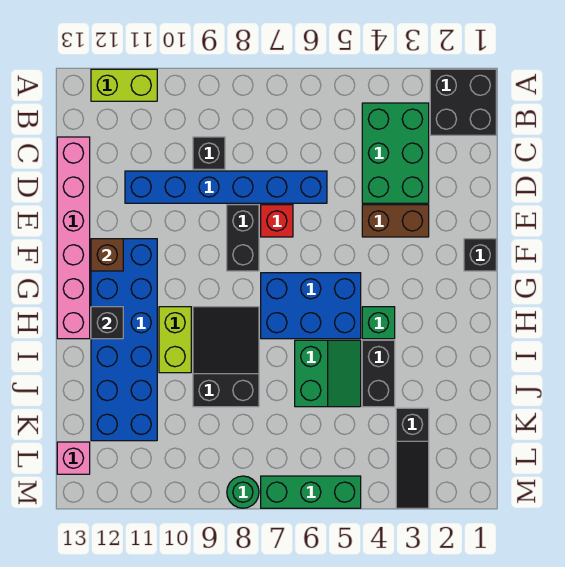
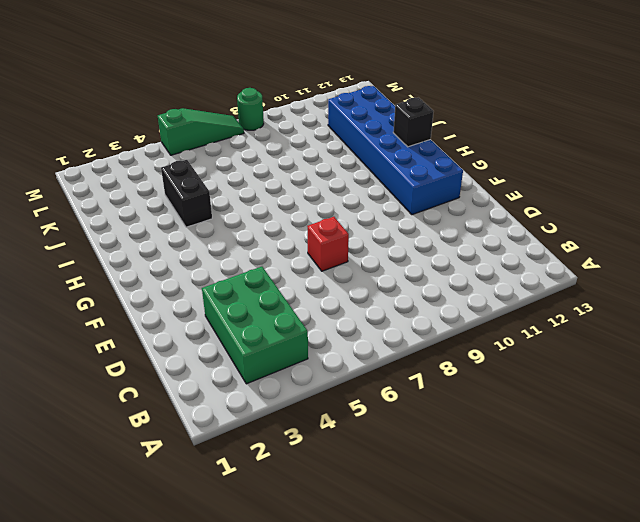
green 1x3 slope [158,108,244,155] -> green 1x3 brick [261,476,361,508]
none -> black 2x2 brick [430,69,496,135]
none -> lime 1x2 brick [91,69,157,101]
none -> black 1x1 brick [193,137,225,169]

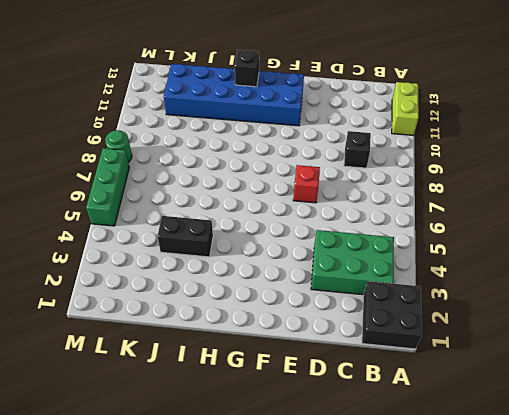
none -> pink 1x6 brick [57,137,90,339]
none -> blue 1x6 brick [125,171,327,203]
none -> brown 1x2 brick [362,205,429,237]

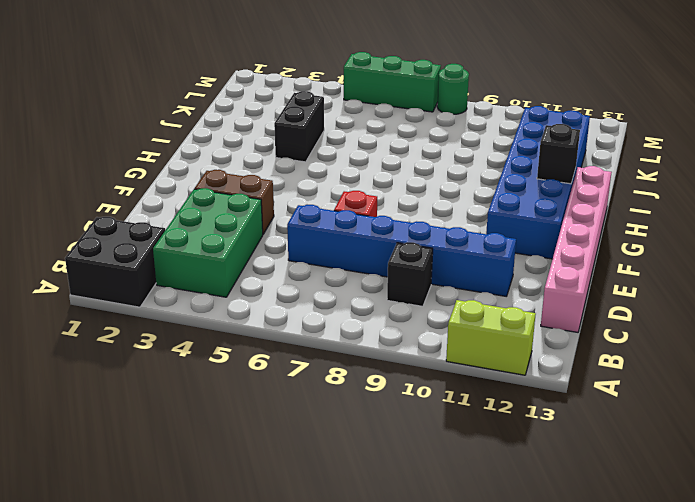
none -> black 1x2 brick [227,205,259,271]
none -> black 1x1 brick [464,239,496,271]
none -> blue 2x3 brick [261,273,361,339]

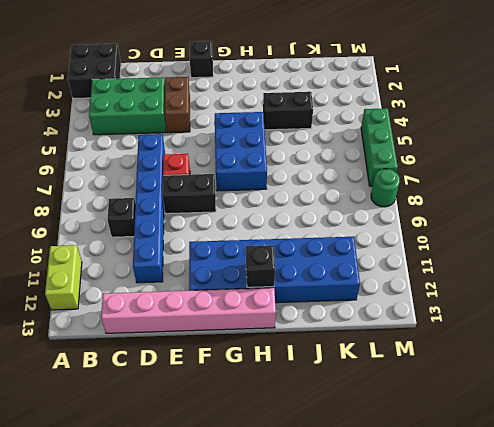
none -> green 1x1 brick [362,307,395,339]
none -> black 2x3 slope [193,307,259,407]
none -> lime 1x2 brick [159,307,191,373]

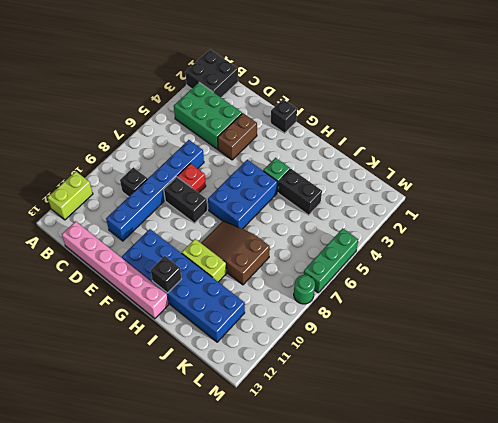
brown 2x3 slope [201,221,270,285] -> black 2x3 slope [193,307,259,407]
none -> green 2x2 slope [295,340,361,407]
none -> black 1x3 slope [396,408,429,508]
none -> pink 1x1 brick [57,442,90,474]

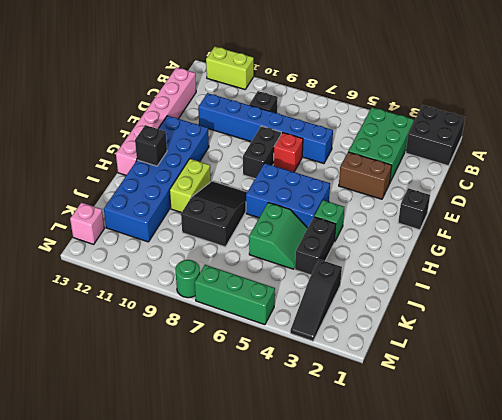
none -> brown 1x1 brick [91,239,123,271]

